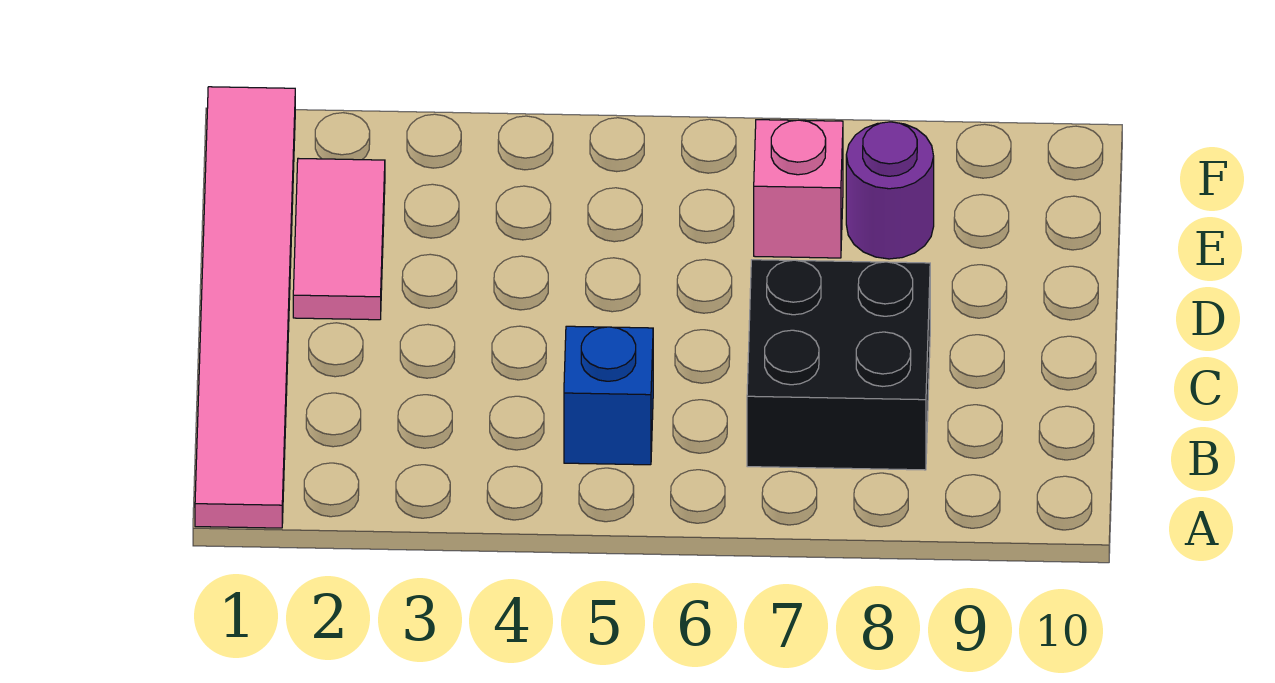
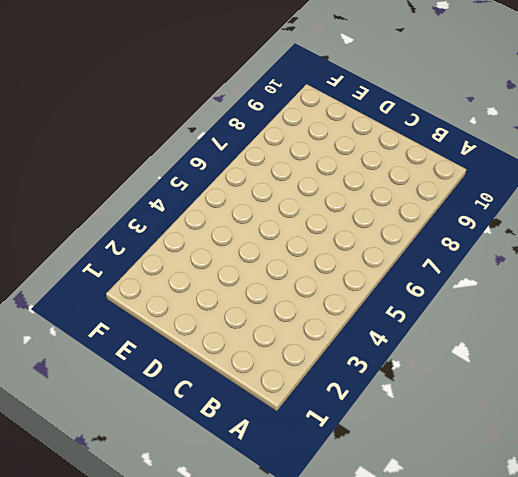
none -> pink 1x6 tile [195,87,295,528]
none -> blue 1x1 brick [564,326,653,465]

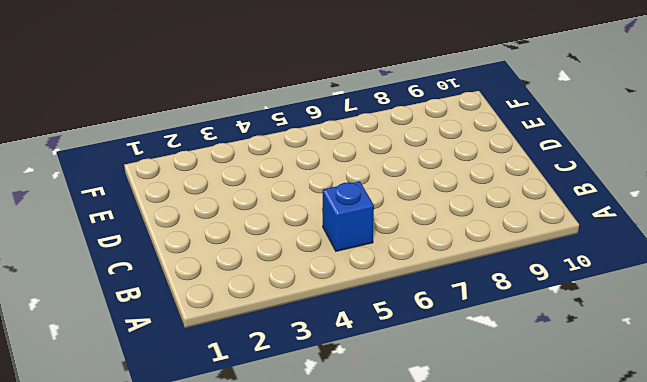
none -> pink 1x6 tile [195,87,295,528]
none -> black 2x2 brick [747,260,930,470]

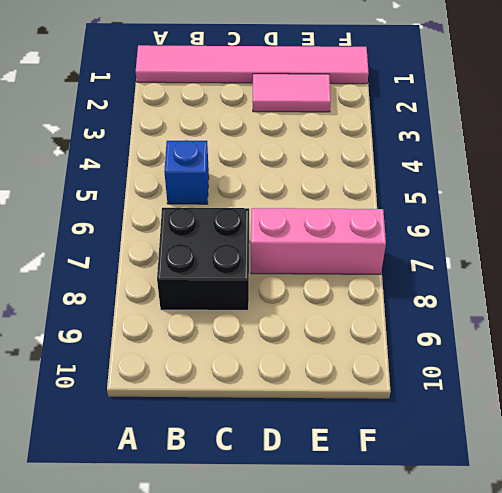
pink 1x3 brick [251,208,386,274] -> pink 1x1 brick [754,120,843,258]
none -> purple 1x1 round brick [846,122,934,259]

